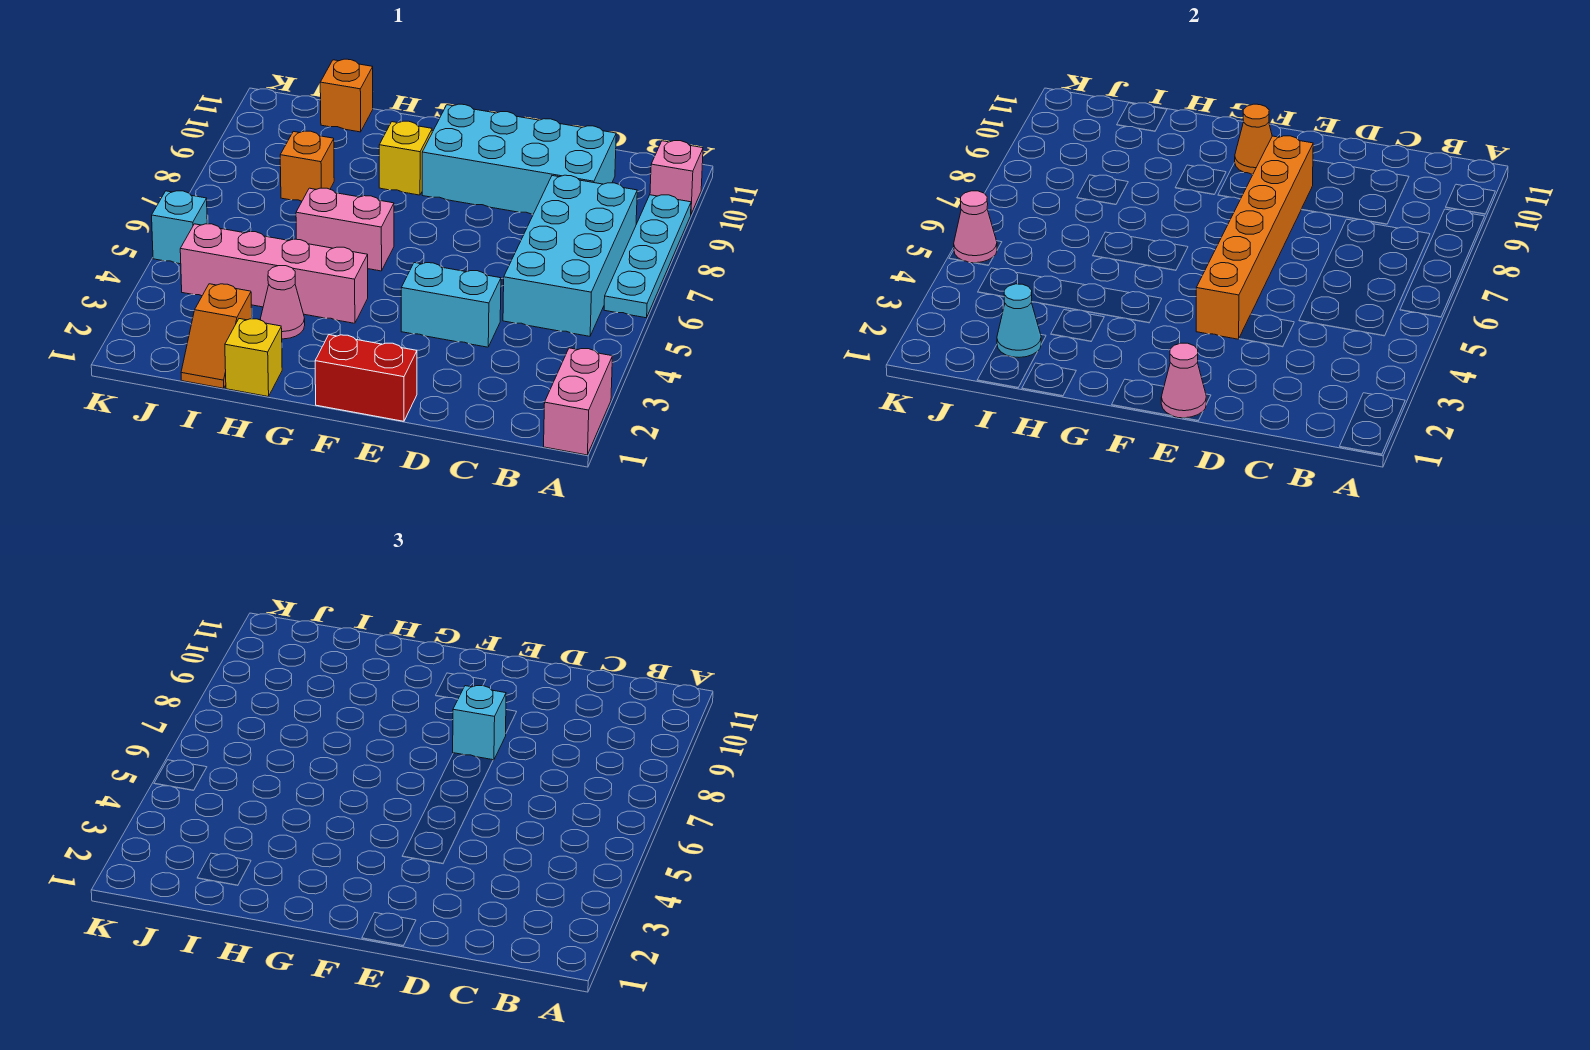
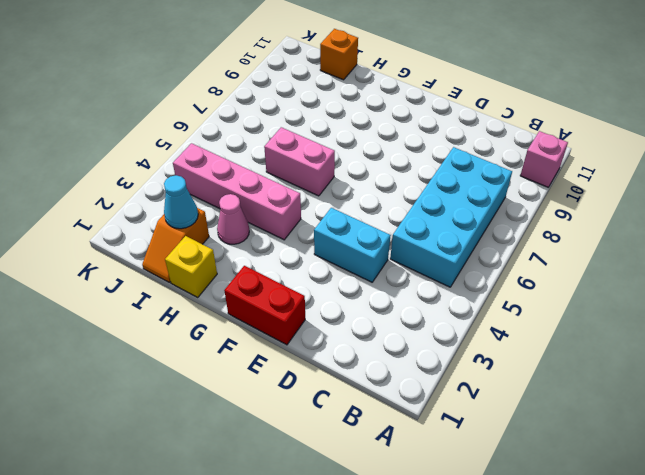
none -> pink 1x2 brick [544,348,612,455]
none -> cyan 1x4 plate [604,195,691,318]
none -> cyan 2x4 brick [422,104,616,215]

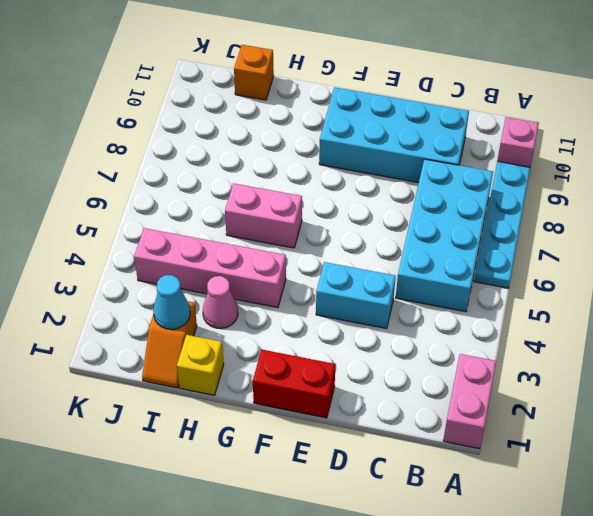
none -> yellow 1x1 brick [379,121,432,195]
none -> orange 1x1 brick [280,131,334,201]
none -> cyan 1x1 brick [152,191,207,264]

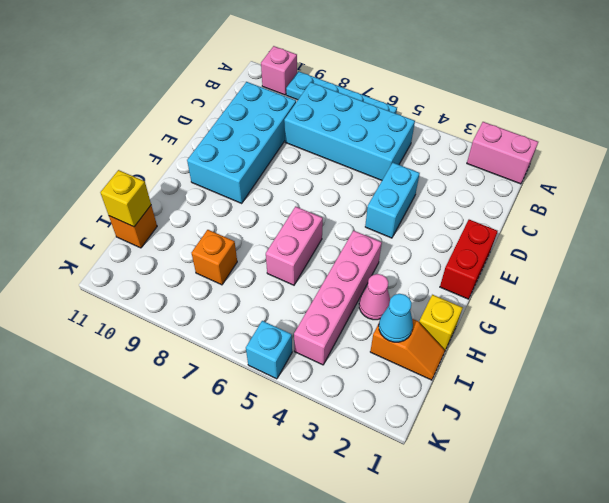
yellow 1x1 brick [100,170,151,227] -> yellow 1x1 brick moved to [379,121,432,195]
none -> pink 1x1 cone [1161,343,1206,418]
none -> orange 1x6 brick [1196,136,1313,339]
none -> orange 1x1 cone [1235,104,1272,174]

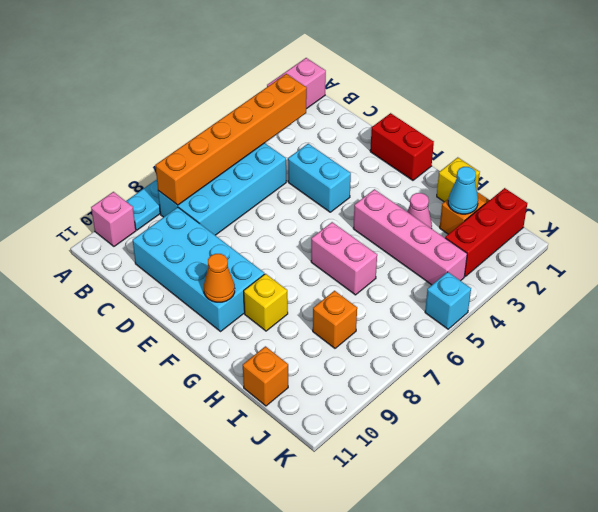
orange 1x6 brick [155,74,307,205] -> orange 1x6 brick moved to [1196,136,1313,339]
red 1x3 brick [445,188,527,276] -> none
none -> pink 1x1 cone [1161,343,1206,418]
none -> pink 1x1 cone [954,191,997,263]
none -> cyan 1x1 brick [453,686,506,760]

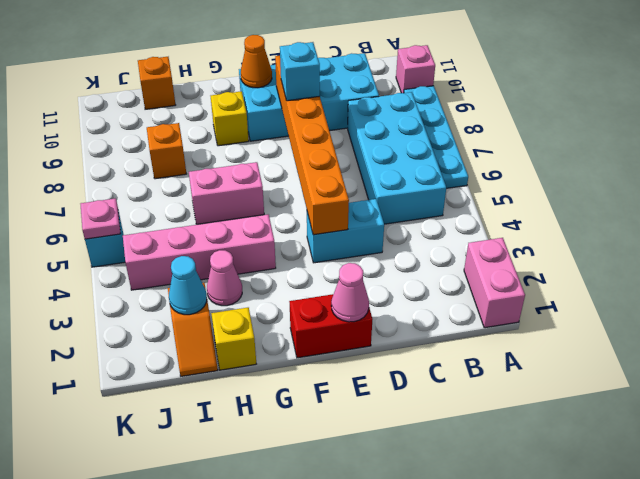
pink 1x1 plate [81,198,121,239] -> pink 1x1 cone [954,191,997,263]

